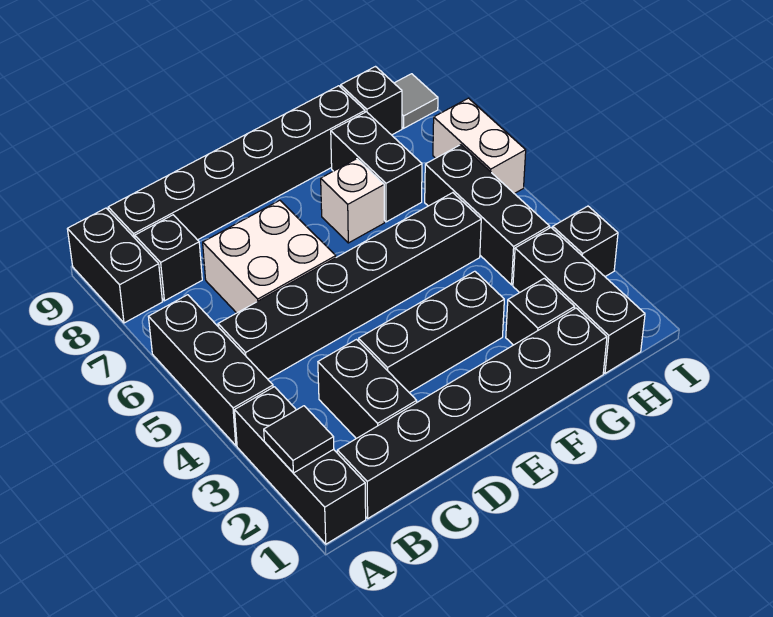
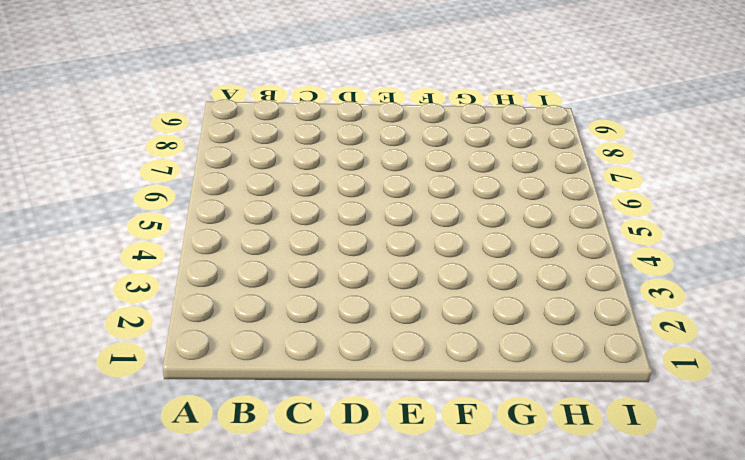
none -> black 1x3 brick [235,387,366,544]
none -> black 1x3 brick [148,295,273,445]
none -> black 1x2 brick [68,208,162,323]

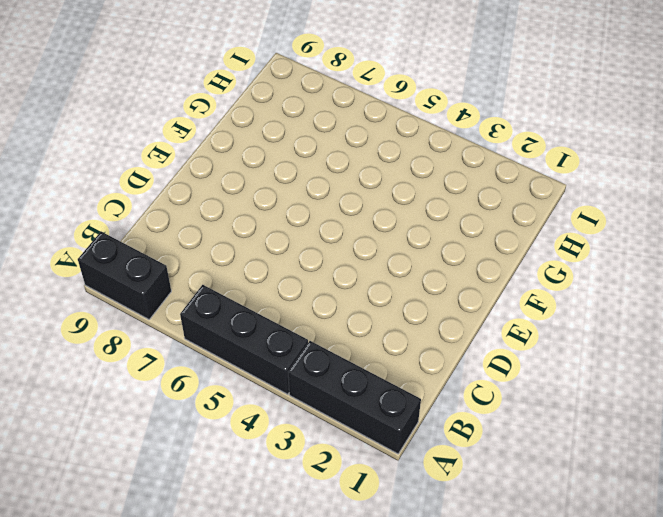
none -> black 1x6 brick [337,308,607,518]
none -> black 1x6 brick [218,193,481,379]
none -> black 1x1 brick [135,215,202,301]

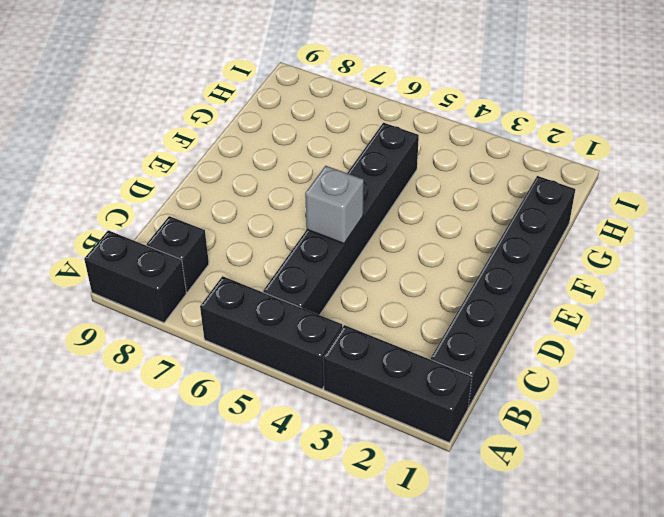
grey 1x1 brick [305,166,364,244] -> none
none -> black 1x6 brick [108,86,365,240]
none -> black 1x2 brick [318,340,417,439]
none -> white 2x2 brick [203,200,336,313]

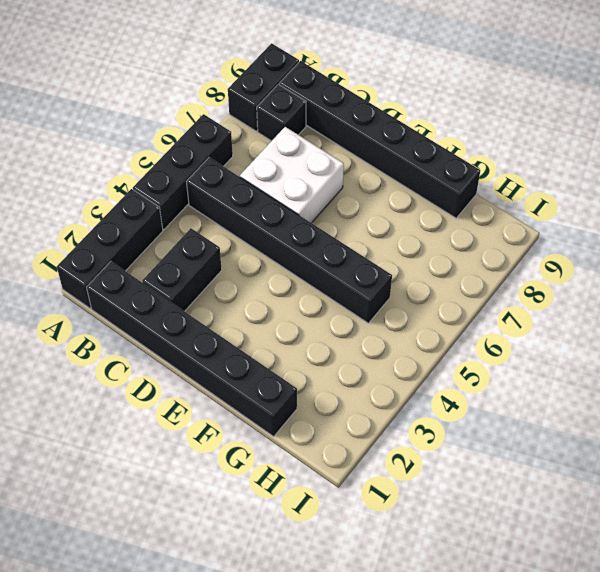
none -> black 1x3 brick [359,271,504,393]
none -> white 1x1 brick [321,159,384,243]
none -> black 1x1 brick [506,278,575,345]

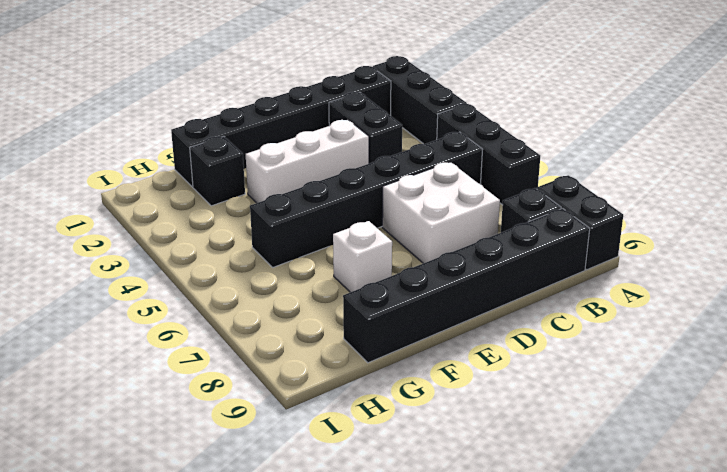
white 1x3 brick [246,120,369,203] -> black 1x3 brick [359,271,504,393]
none -> black 1x2 brick [331,112,422,222]
none -> black 1x3 brick [513,228,645,373]
none -> black 1x3 brick [425,145,549,285]

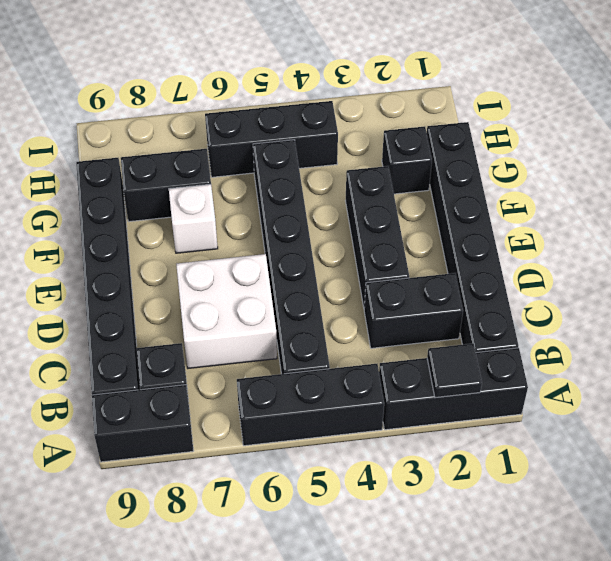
none -> black 1x3 brick [513,228,645,373]
none -> black 1x1 brick [341,67,402,135]
none -> black 1x1 brick [553,206,618,276]

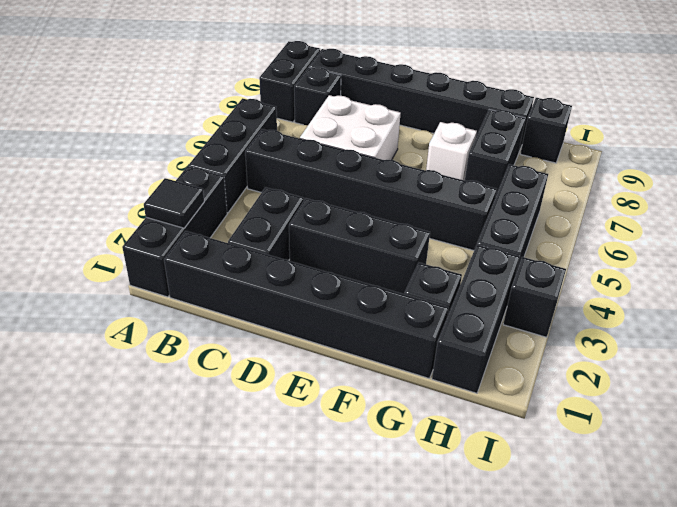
none -> white 1x2 brick [433,98,526,194]
none -> grey 1x1 tile [394,74,438,128]

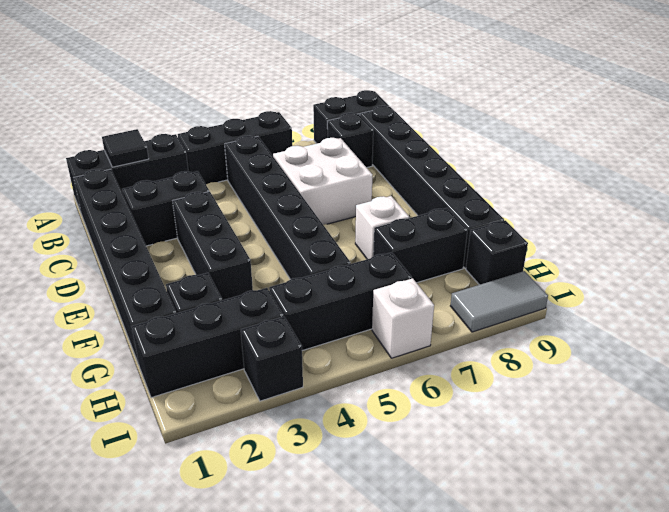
white 1x1 brick [372,278,434,358] -> white 1x2 brick [433,98,526,194]
grey 1x2 tile [450,271,548,332] -> grey 1x1 tile [394,74,438,128]

